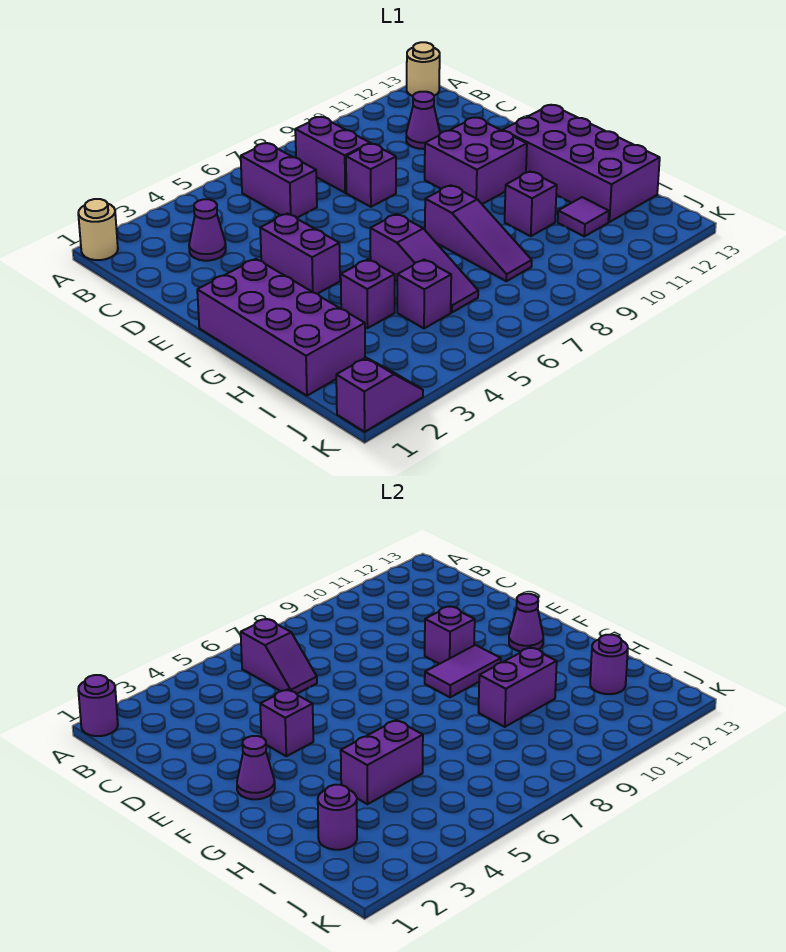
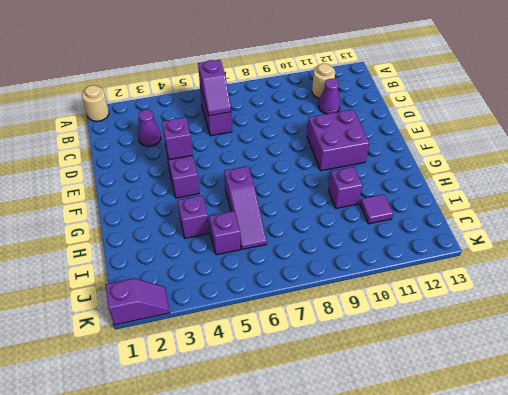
tan 1x1 round brick [312,64,335,99] -> tan 1x1 round brick moved to [407,42,440,96]
none -> purple 1x2 brick [295,117,370,193]
none -> purple 1x1 brick [346,143,396,207]
none -> purple 2x4 brick [197,259,365,396]

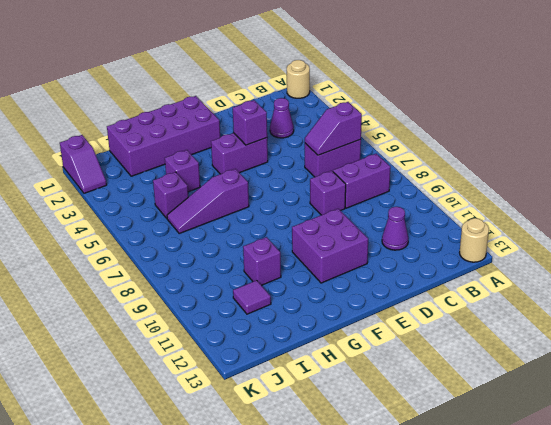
none -> purple 2x4 brick [503,105,660,222]
none -> purple 1x3 slope [425,185,532,281]
none -> purple 1x1 round brick [78,675,118,736]

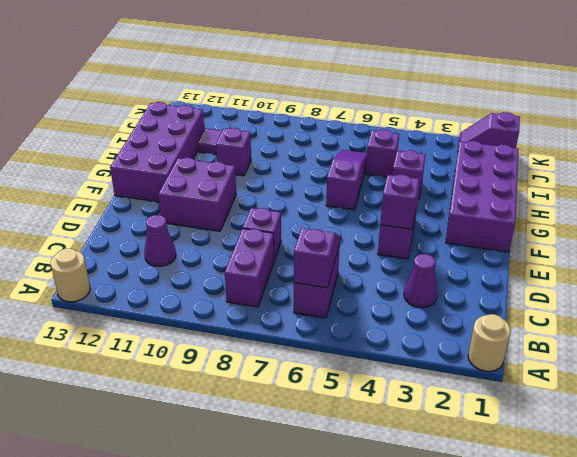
none -> purple 1x3 slope [425,185,532,281]
none -> purple 1x1 round brick [78,675,118,736]
none -> purple 1x1 brick [425,606,475,664]

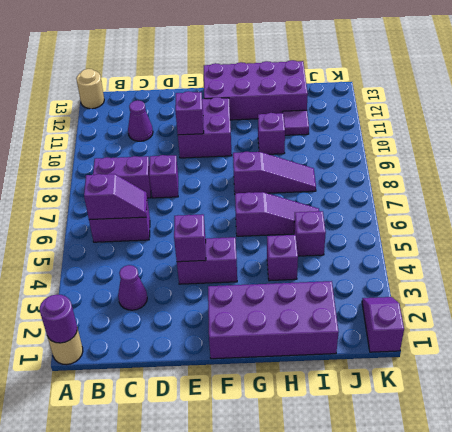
none -> purple 1x1 cone [237,736,275,799]
none -> purple 1x2 tile [425,645,501,697]
none -> purple 1x1 cone [509,594,543,651]

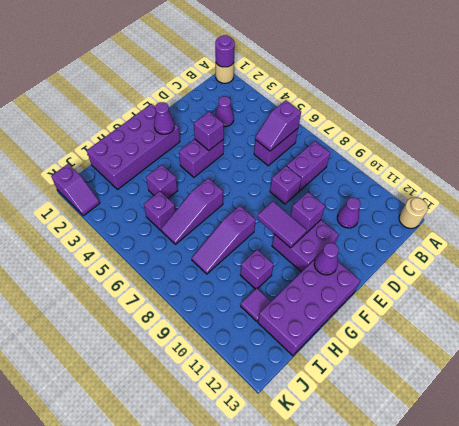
none -> purple 1x2 brick [341,720,423,804]
none -> purple 1x2 brick [479,648,557,727]
none -> purple 1x1 round brick [318,785,357,850]

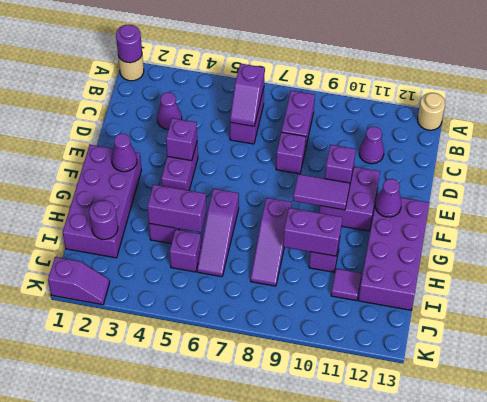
none -> purple 1x1 round brick [590,635,628,694]

